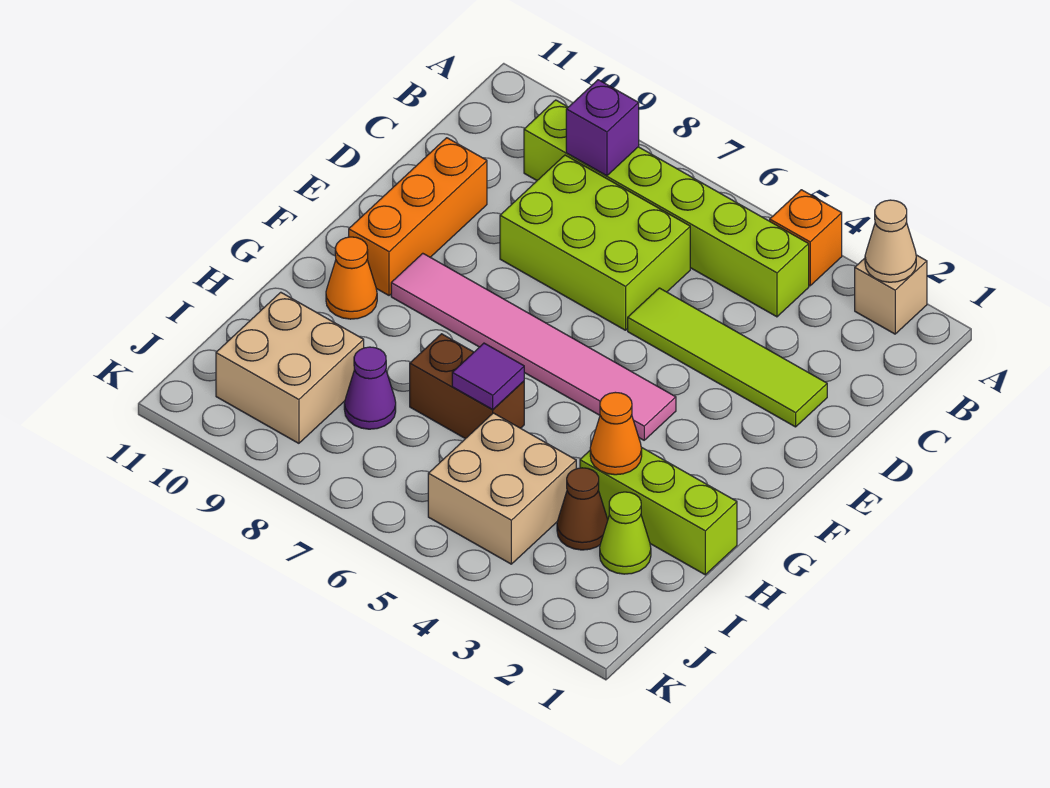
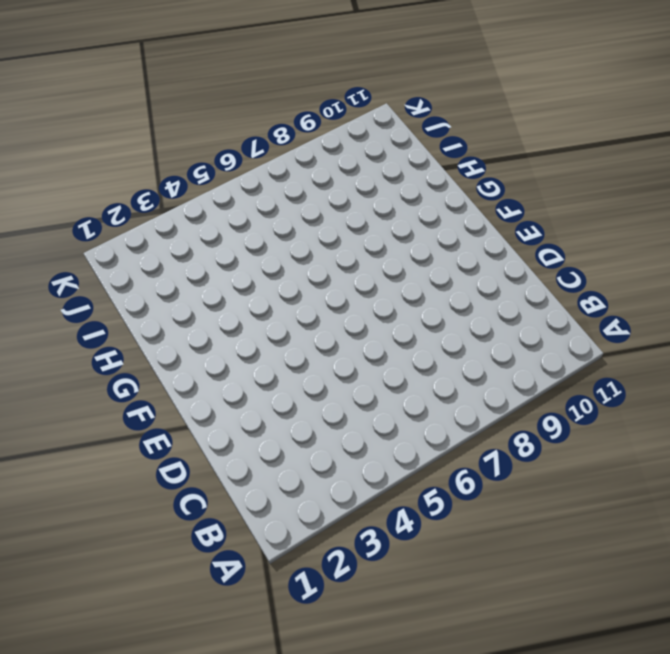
none -> tan 1x1 brick [855,255,927,334]
none -> orange 1x1 brick [770,190,842,286]
none -> lime 1x6 brick [524,100,809,317]

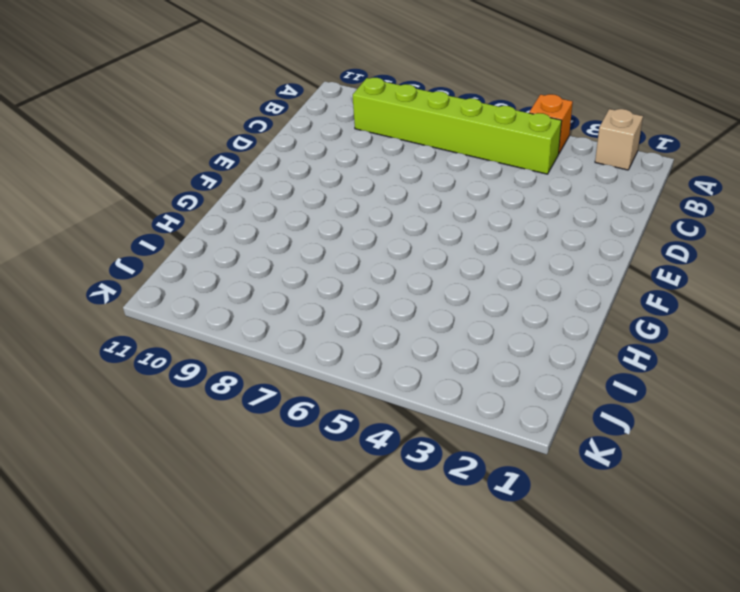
none -> lime 2x3 brick [500,155,690,330]
none -> lime 1x4 tile [628,288,827,427]
none -> orange 1x3 brick [349,138,487,295]

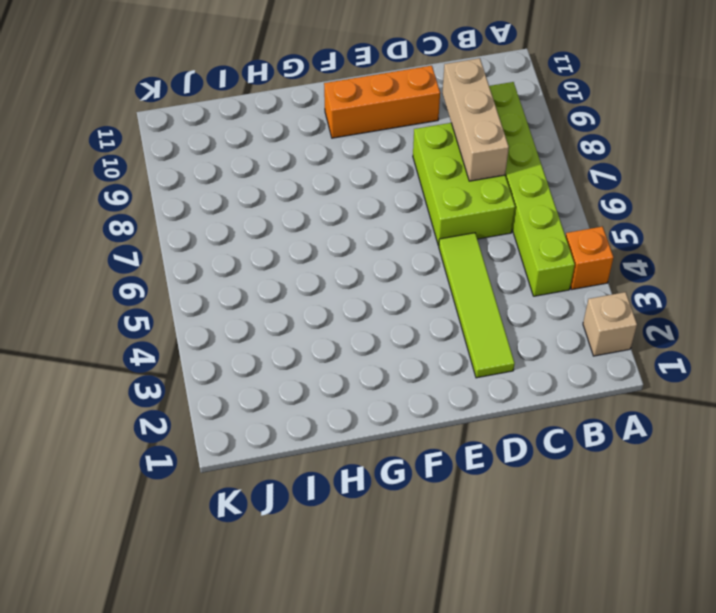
tan 1x3 brick [442,58,509,181] -> none
none -> pink 1x6 tile [391,253,676,440]
none -> orange 1x1 cone [326,237,377,319]
none -> lime 1x3 brick [580,447,737,575]

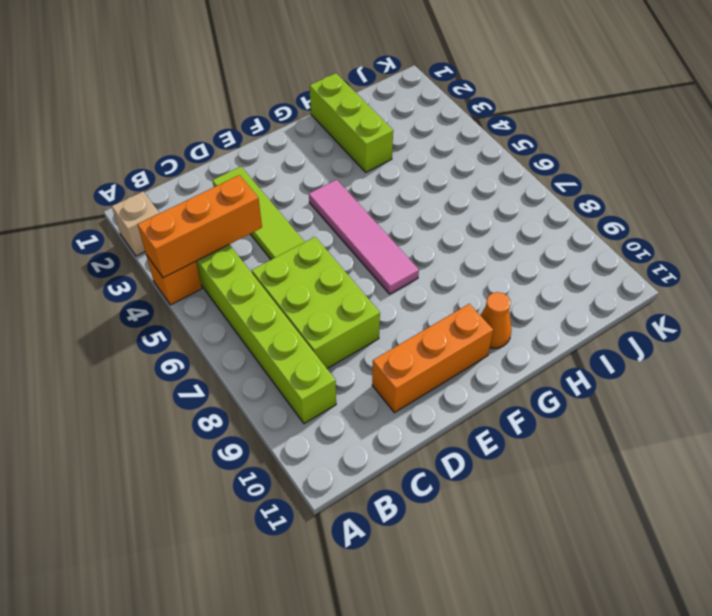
orange 1x3 brick [138,175,262,278] -> none
pink 1x4 tile [309,180,419,294] -> pink 1x6 tile [391,253,676,440]
none -> brown 1x2 brick [410,334,524,439]
none -> lime 1x1 cone [600,492,651,574]
none -> brown 1x1 cone [557,468,608,550]

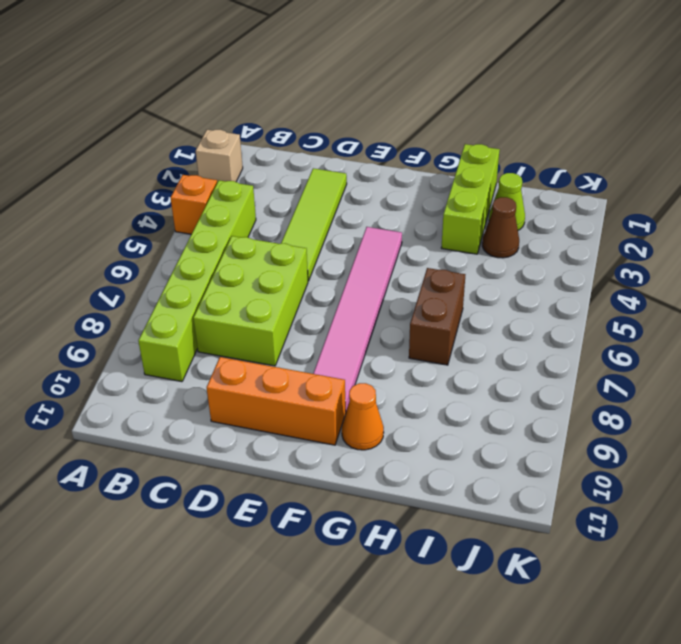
none -> tan 2x2 brick [428,413,576,564]
none -> purple 1x1 cone [344,347,396,429]
none -> tan 2x2 brick [216,292,364,443]

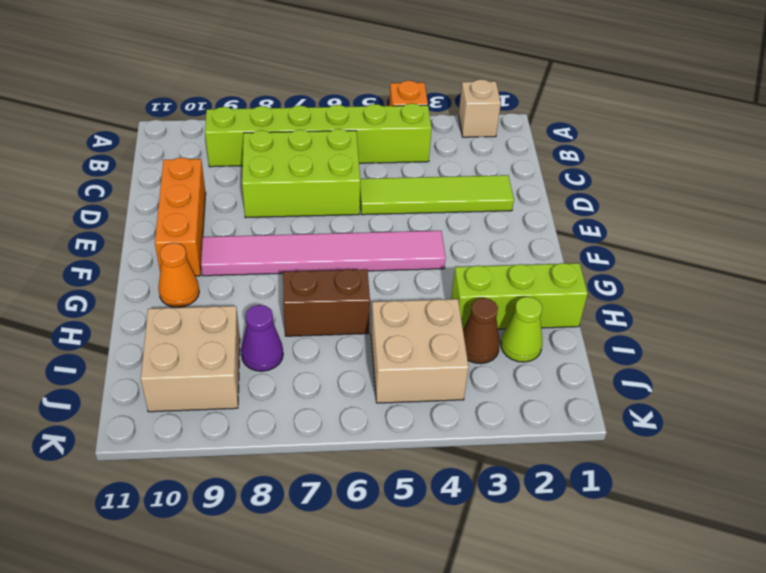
none -> tan 1x1 cone [865,200,916,282]
none -> purple 1x1 brick [566,80,639,176]
none -> orange 1x1 cone [590,392,642,475]

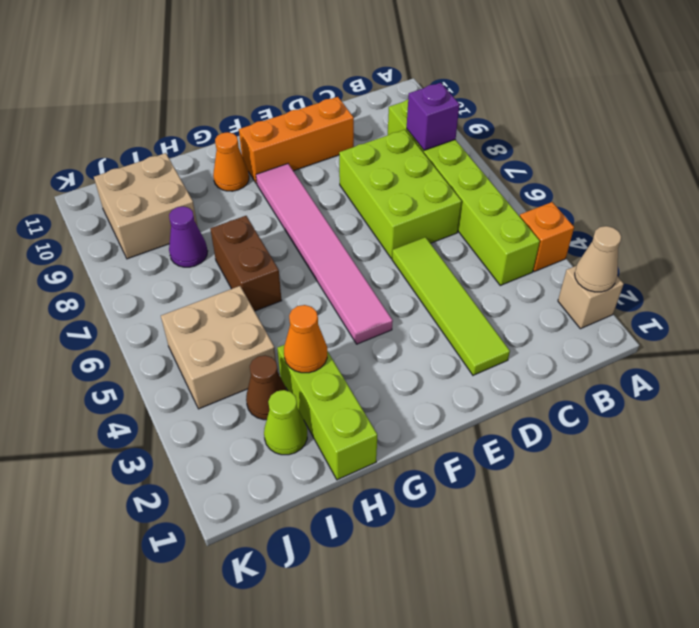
none -> purple 1x1 tile [452,343,524,409]

